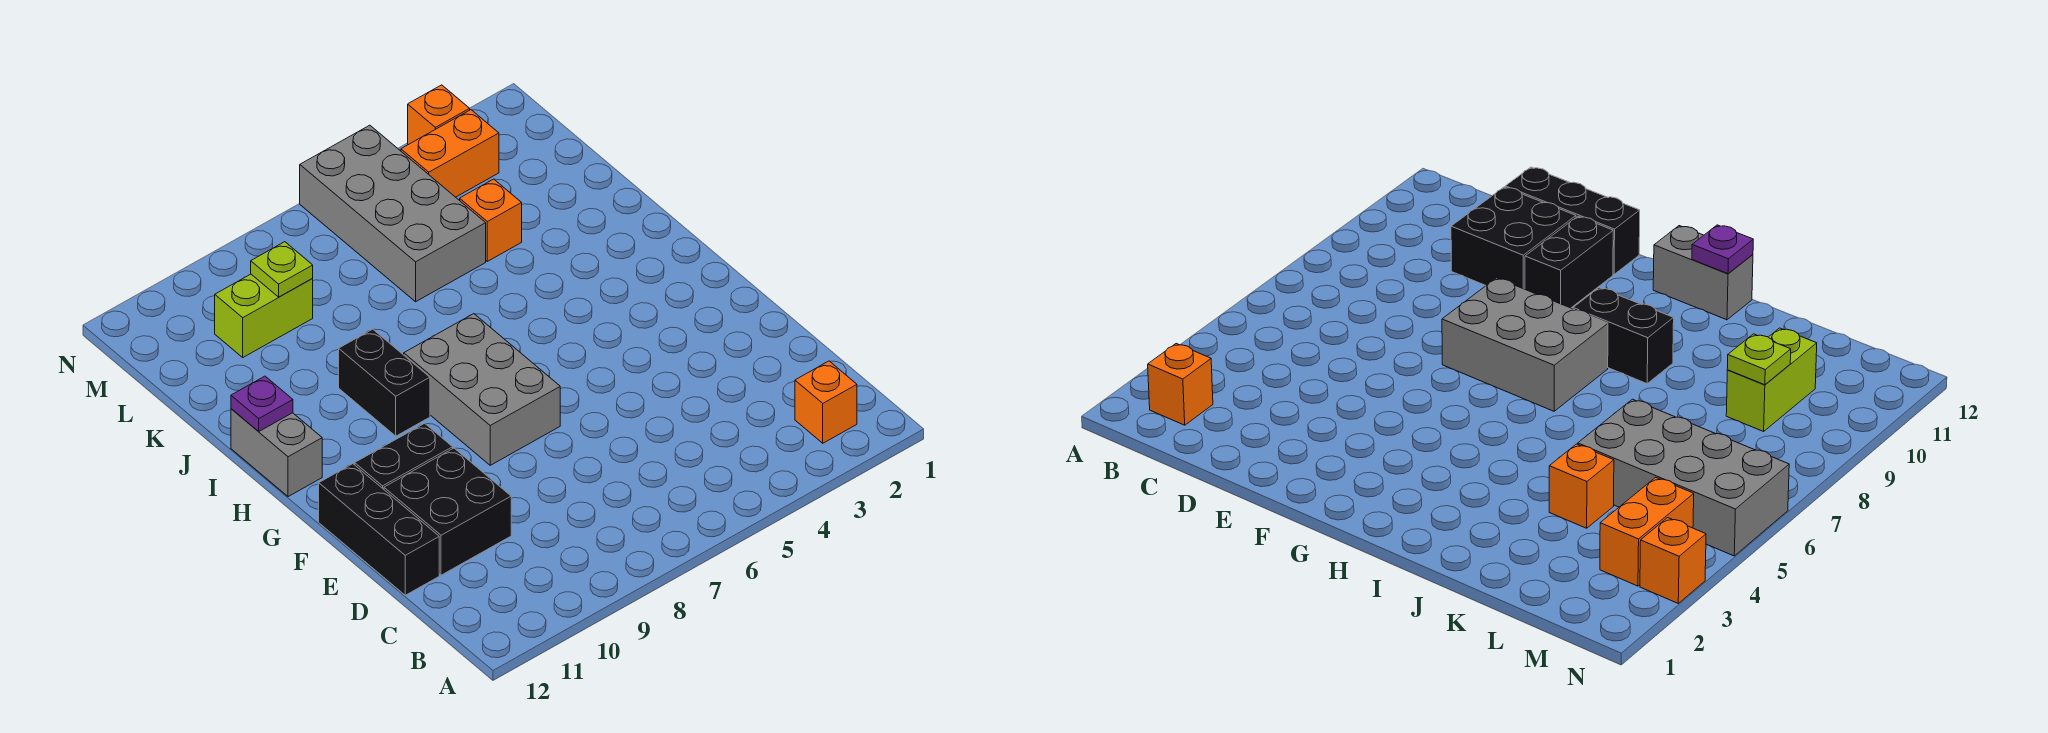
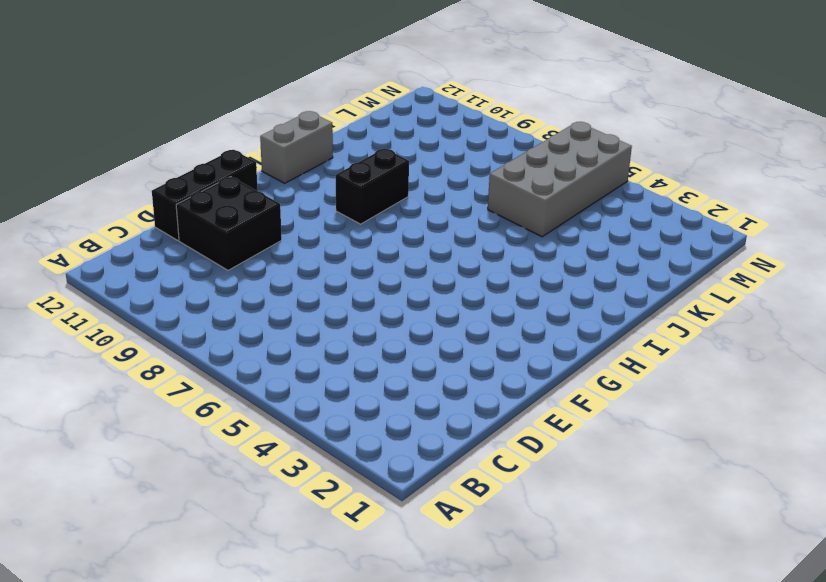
none -> orange 1x1 brick [795,361,857,443]
none -> grey 2x3 brick [404,314,560,465]
none -> black 1x2 brick [355,423,453,489]

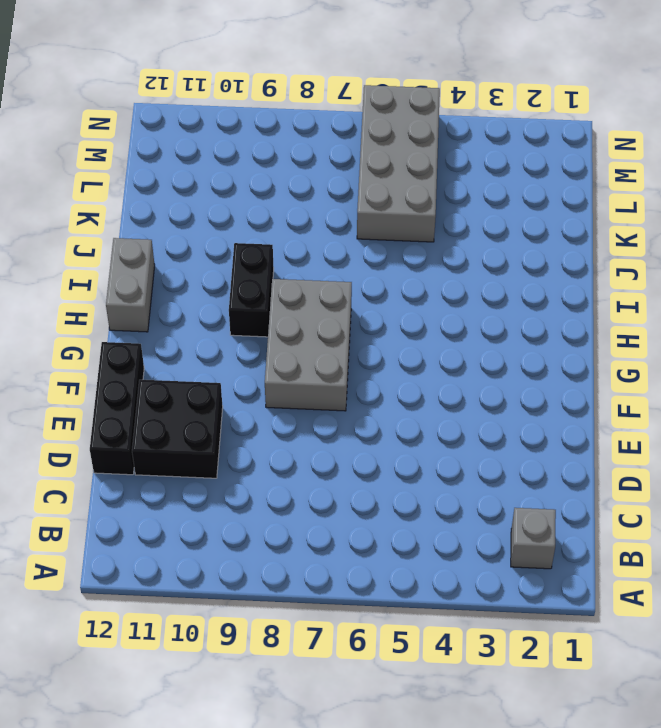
grey 1x1 brick [511,508,556,569] -> orange 1x1 brick [795,361,857,443]
none -> black 1x2 brick [355,423,453,489]
none -> orange 1x1 brick [460,179,522,261]
none -> lime 1x2 brick [215,274,313,357]

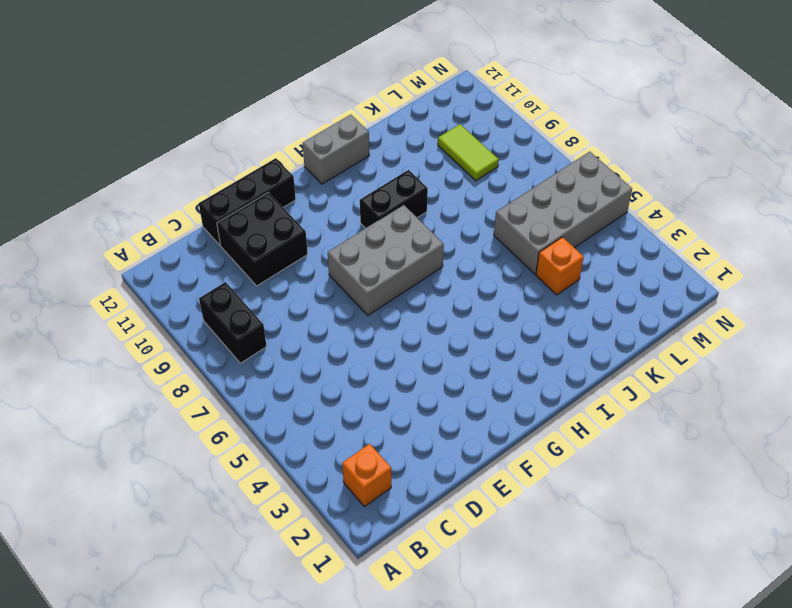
black 1x2 brick [199,282,267,363] -> black 1x2 brick moved to [355,423,453,489]
lime 1x2 tile [438,124,499,181] -> lime 1x2 brick [215,274,313,357]
none -> orange 1x2 brick [401,110,499,197]
none -> orange 1x1 brick [408,85,470,145]
none -> purple 1x1 plate [231,376,293,432]

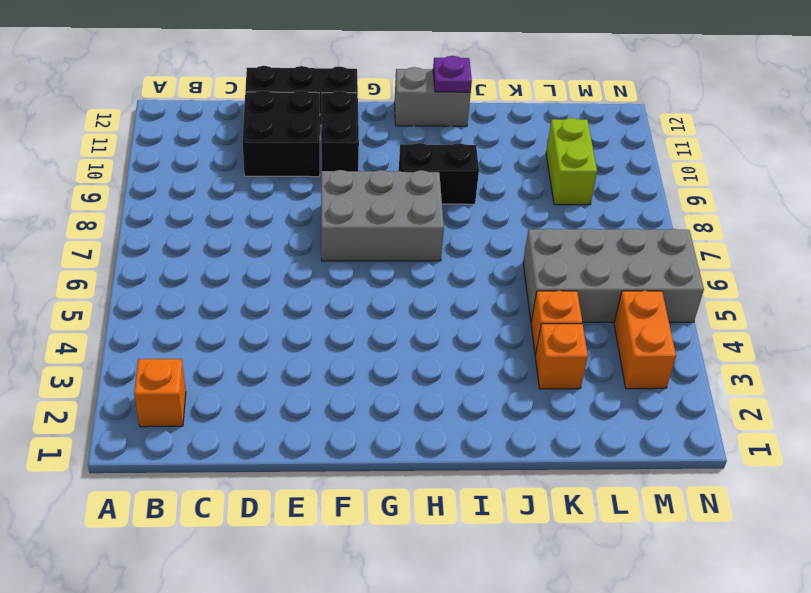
orange 1x1 brick [535,324,588,389] -> orange 1x1 brick moved to [408,85,470,145]
none -> lime 1x1 plate [251,242,313,297]

